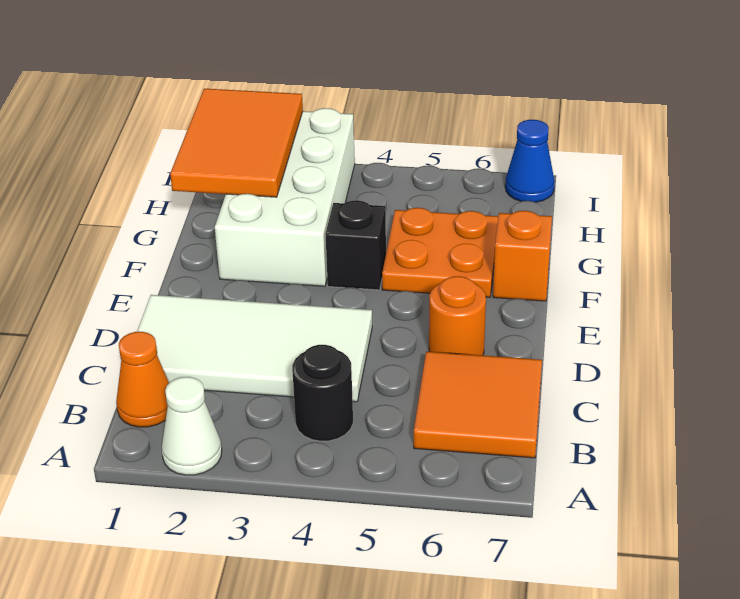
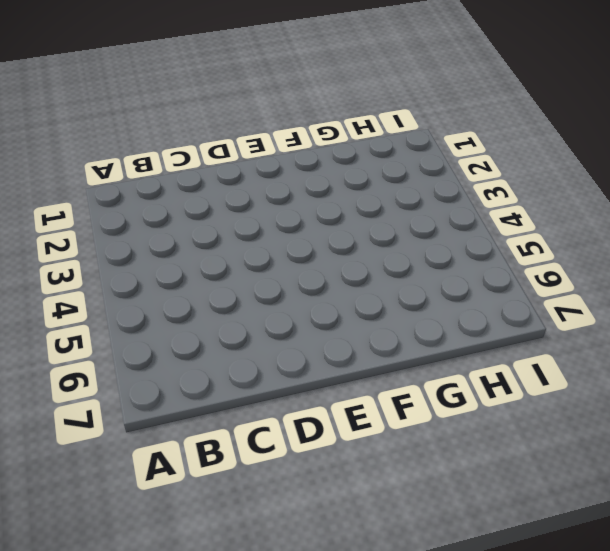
none -> white 1x1 cone [162,377,222,475]
none -> orange 1x1 cone [116,332,169,427]
none -> black 1x1 round brick [292,345,353,441]

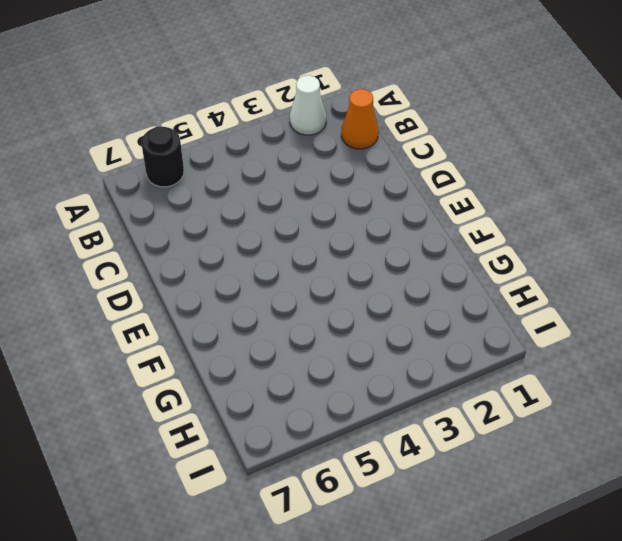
black 1x1 round brick [141,126,184,187] -> black 1x1 round brick moved to [292,345,353,441]
none -> orange 2x2 tile [414,351,542,458]
none -> white 2x4 tile [137,295,372,402]
none -> orange 1x1 round brick [429,276,486,355]

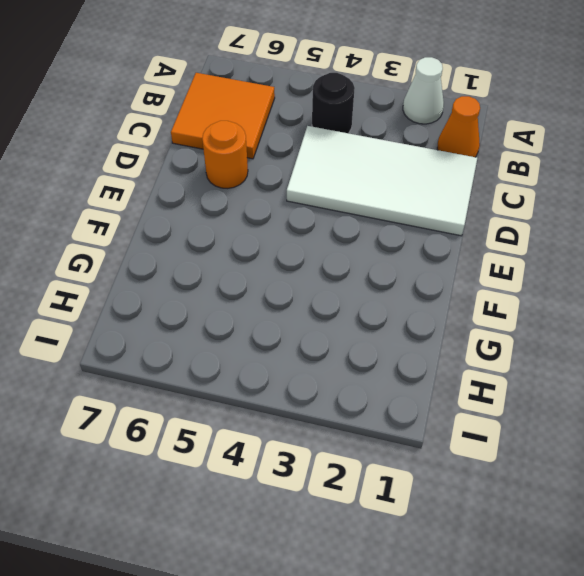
none -> white 2x4 brick [215,108,355,286]
none -> black 1x1 brick [326,200,386,290]
none -> orange 2x2 plate [382,208,498,297]

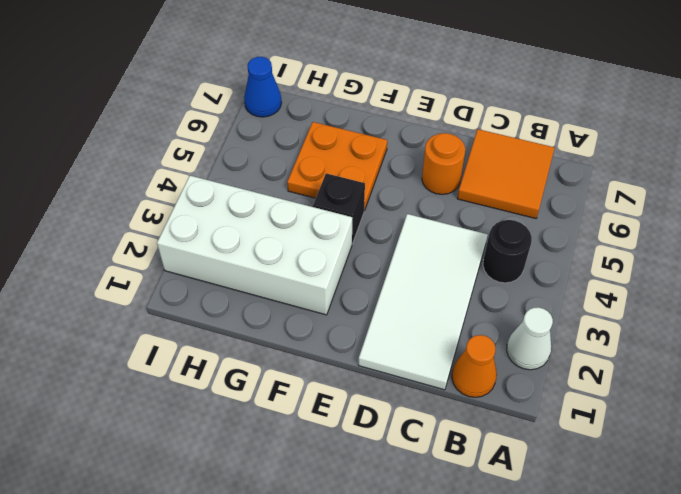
none -> orange 1x1 brick [493,211,552,301]
none -> orange 2x3 tile [170,89,303,197]

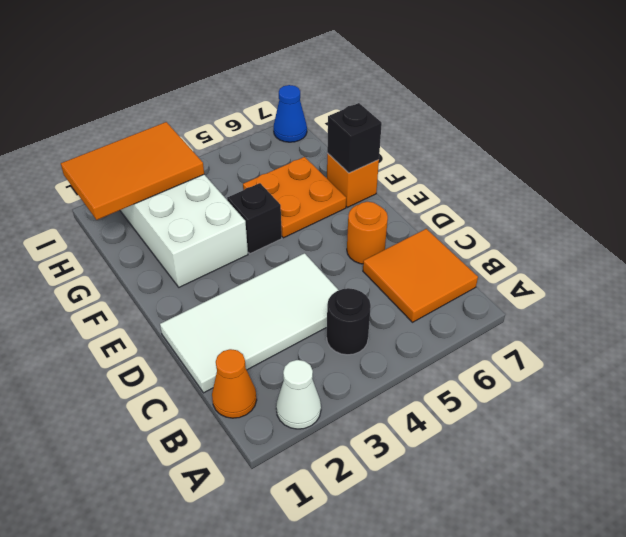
black 1x1 brick [327,103,382,173] -> none
orange 2x3 tile [61,122,204,220] -> orange 2x3 tile turned to [170,89,303,197]

